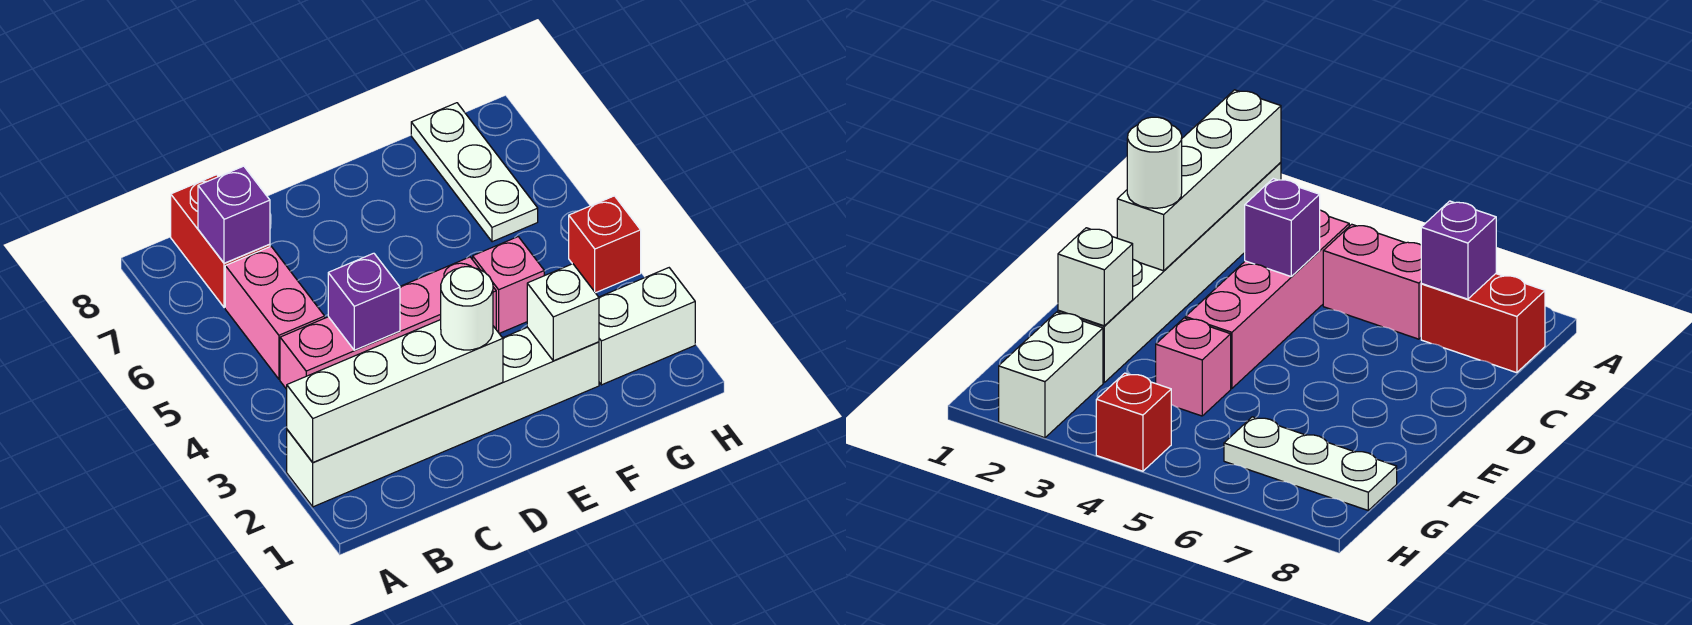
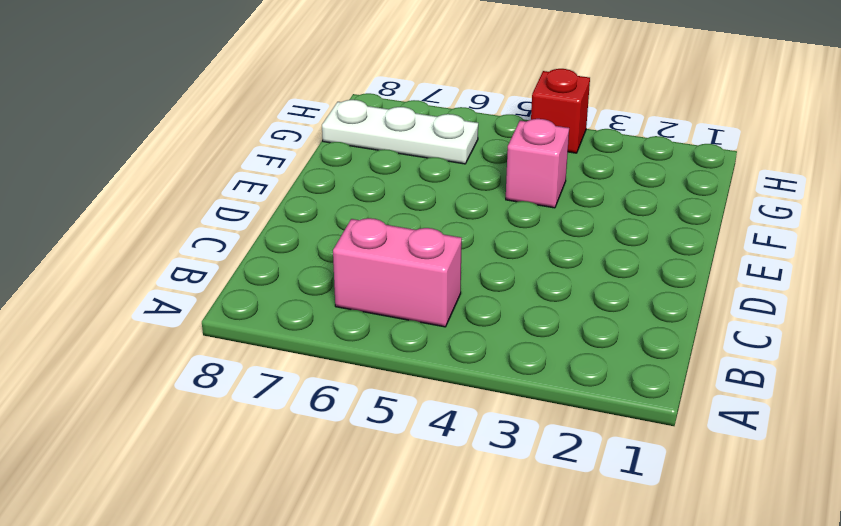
none -> white 1x6 brick [287,327,599,507]
none -> pink 1x4 brick [280,257,496,389]
none -> red 1x2 brick [171,175,270,308]

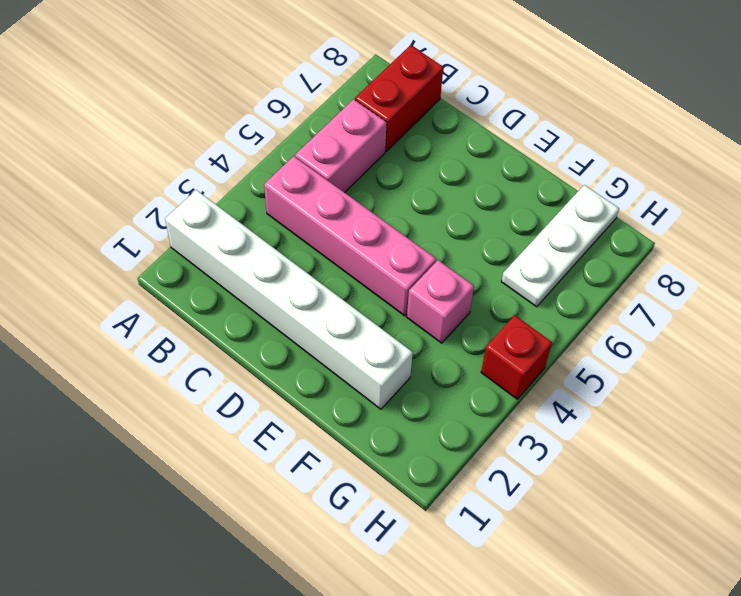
none -> white 1x2 brick [599,268,695,385]
none -> white 1x4 brick [287,320,503,463]
none -> purple 1x1 brick [198,166,270,263]

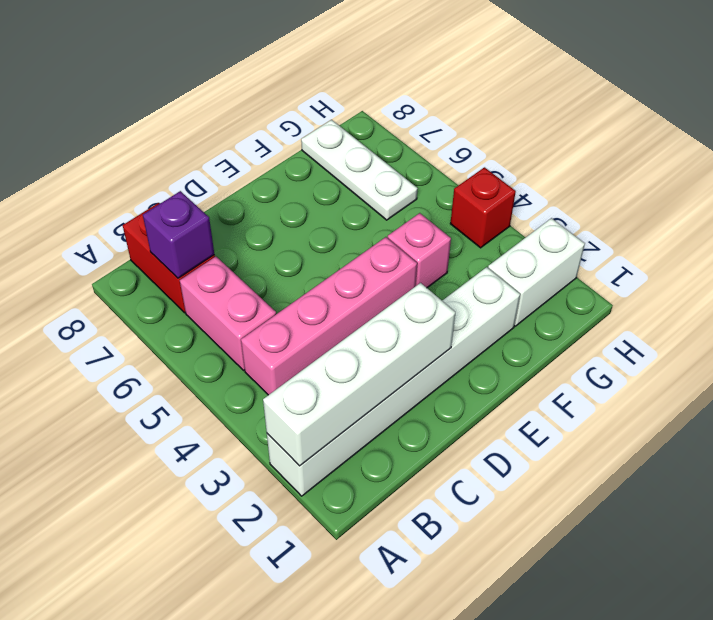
none -> purple 1x1 brick [328,253,400,350]
none -> white 1x1 brick [527,264,599,361]
none -> white 1x1 round brick [441,267,493,350]

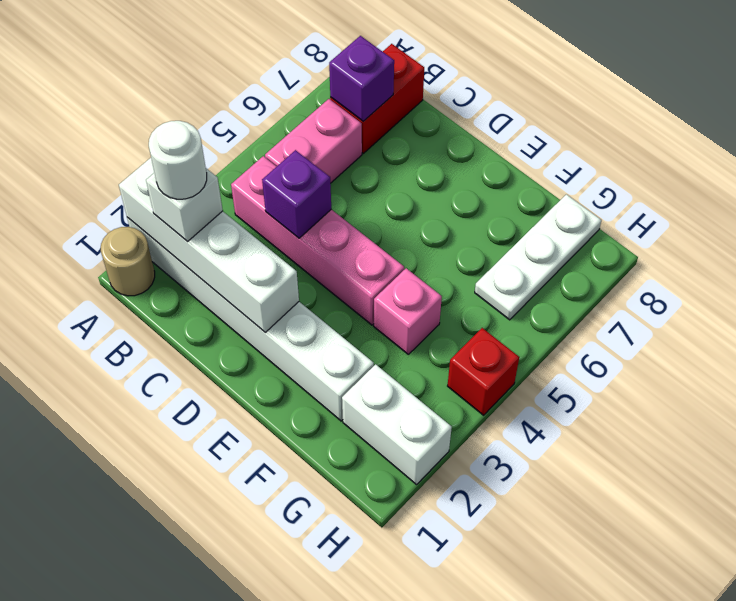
tan 1x1 round brick [101,227,155,296] -> none
white 1x1 brick [146,168,223,242] -> white 1x1 brick moved to [527,264,599,361]
white 1x1 round brick [149,121,207,199] -> white 1x1 round brick moved to [441,267,493,350]

